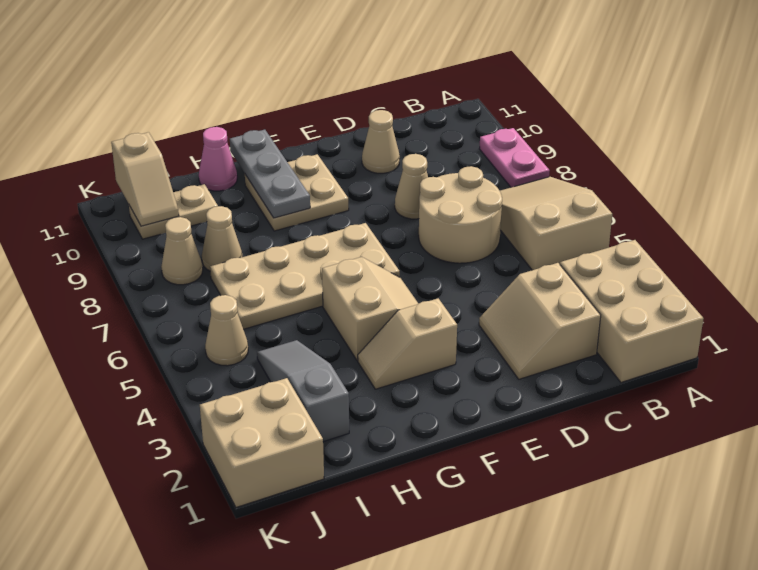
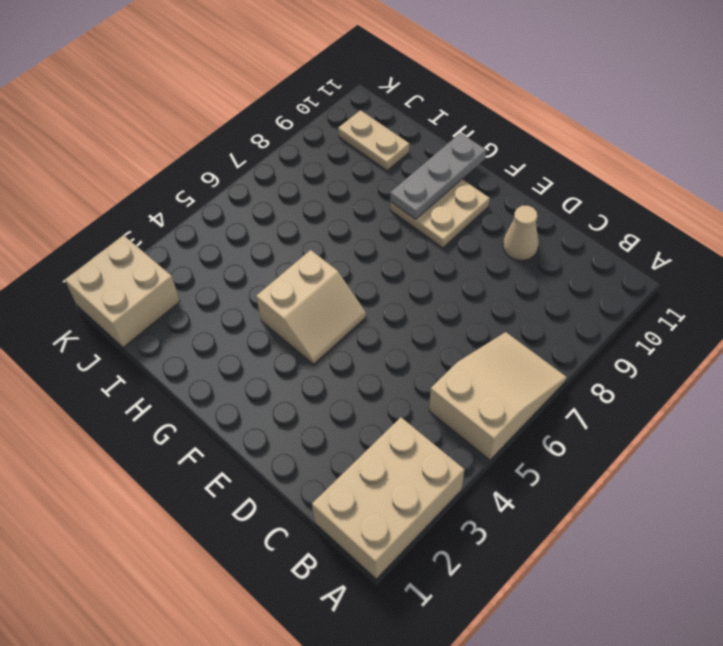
none -> pink 1x2 plate [479,128,550,187]
none -> tan 2x2 slope [479,263,601,379]
none -> tan 2x2 round brick [419,166,502,263]

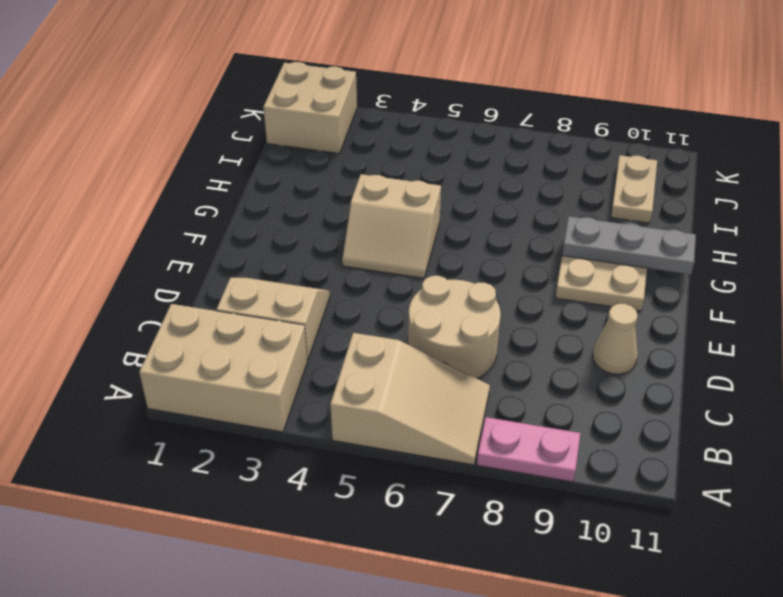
none -> tan 1x1 cone [395,154,428,219]
none -> tan 1x2 slope [358,298,457,389]
none -> tan 2x4 plate [210,223,400,329]

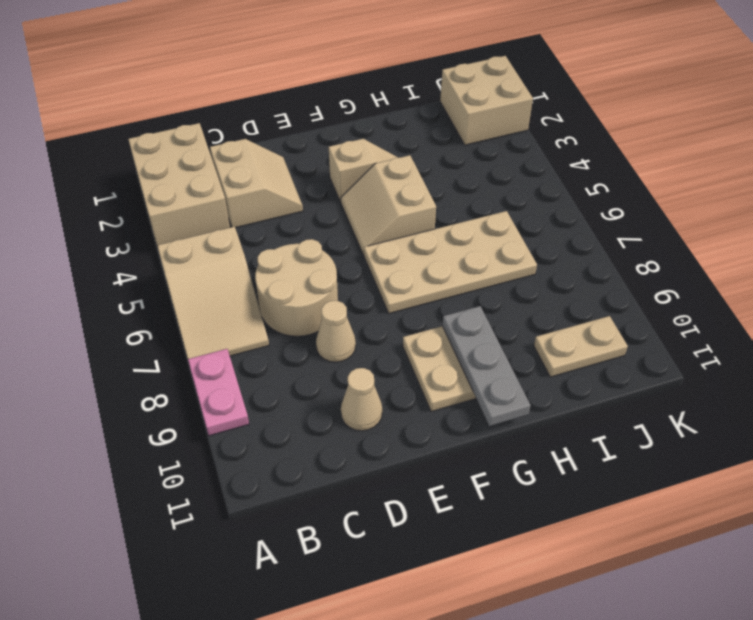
none -> pink 1x1 cone [199,127,237,191]
none -> grey 1x3 slope [257,340,349,442]
none -> tan 1x1 cone [202,206,242,271]

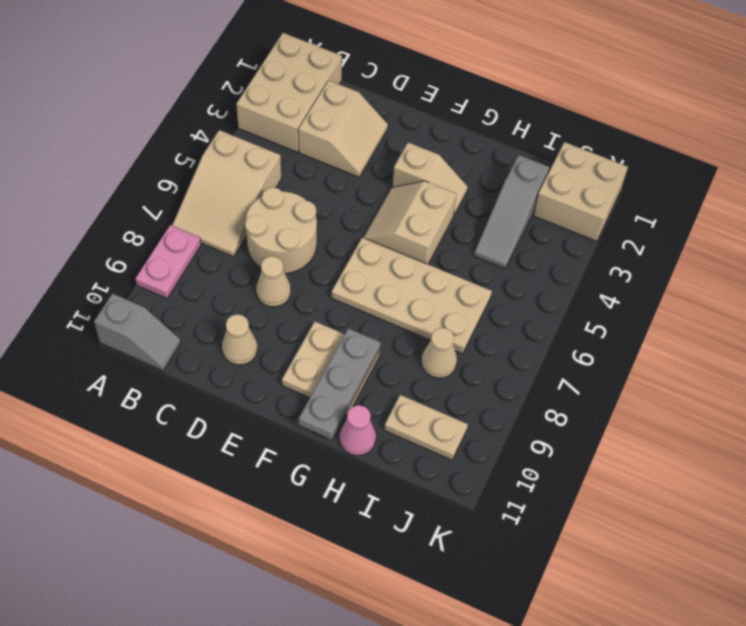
grey 1x2 slope [94,294,181,371] -> none
none -> tan 1x1 cone [205,295,248,366]
none -> tan 1x1 cone [161,217,203,285]
none -> tan 1x2 slope [111,132,179,226]

